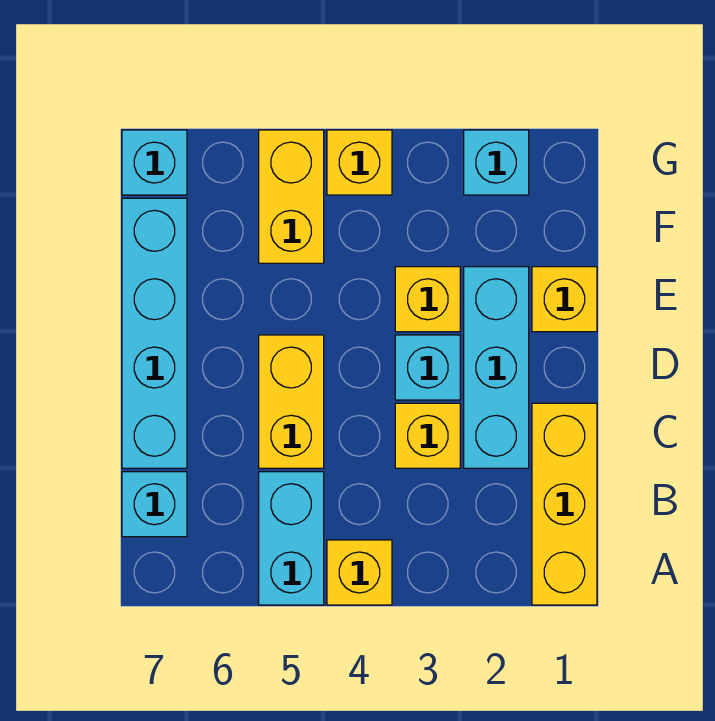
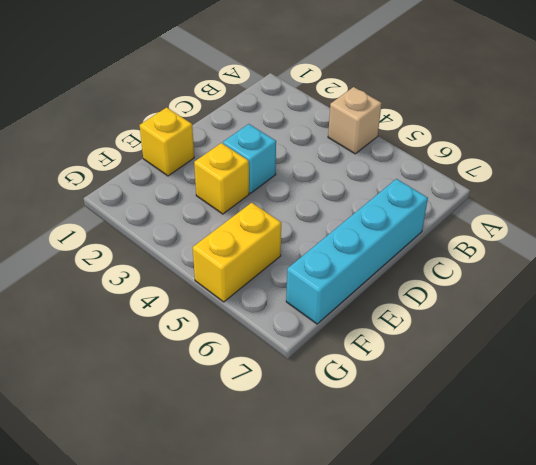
tan 1x1 brick [328,87,382,154] -> yellow 1x1 brick [327,540,392,605]
none -> yellow 1x3 brick [532,403,597,605]
none -> cyan 1x2 brick [259,472,324,605]
none -> cyan 1x1 brick [122,472,187,537]

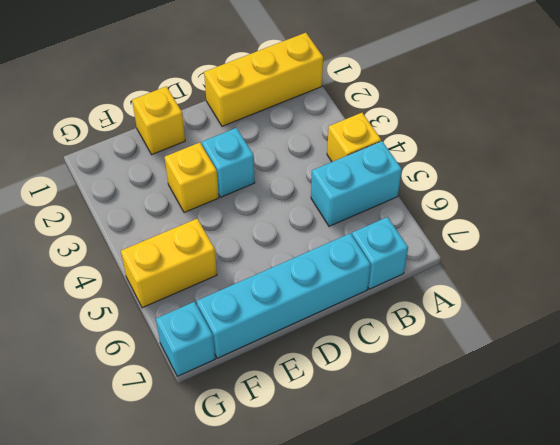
none -> cyan 1x3 brick [464,267,529,468]
none -> yellow 1x1 brick [395,403,460,468]
none -> yellow 1x2 brick [259,335,324,468]

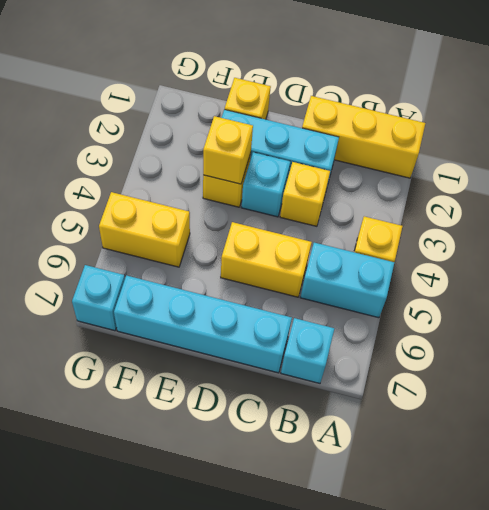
yellow 1x1 brick [203,116,253,184] -> yellow 1x1 brick moved to [327,130,392,195]
none -> cyan 1x1 brick [464,130,529,195]

